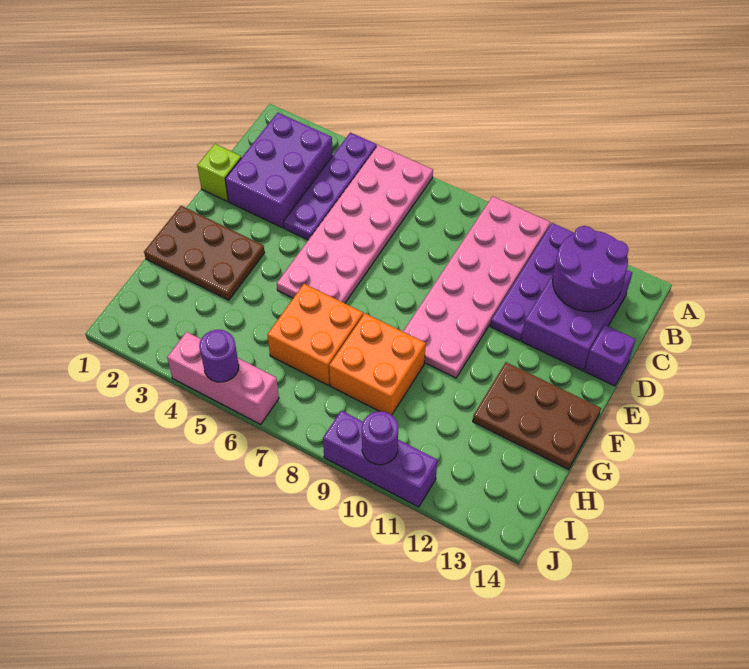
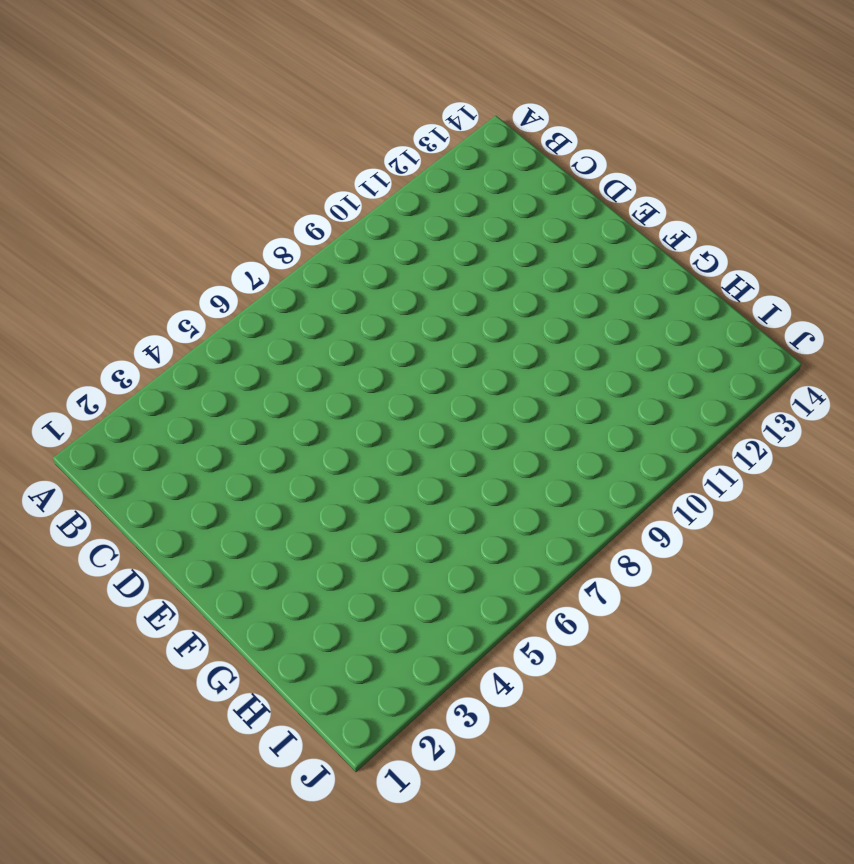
none -> purple 1x4 plate [284,133,377,240]
none -> pink 2x6 plate [277,145,433,303]
none -> pink 2x6 plate [403,196,550,378]

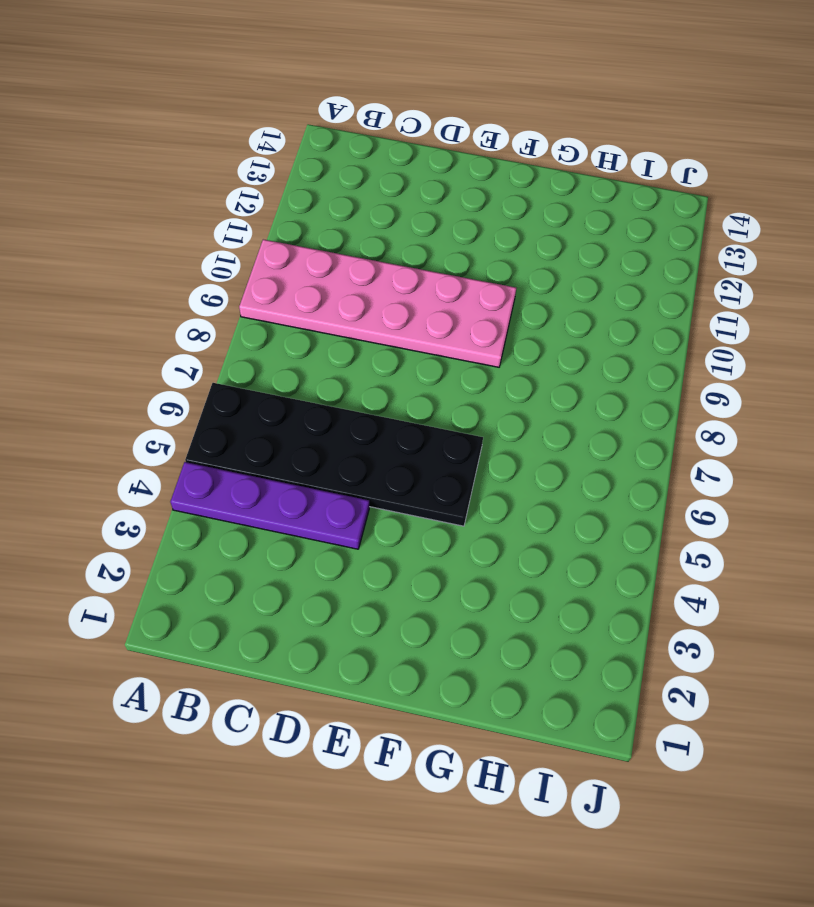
black 2x6 plate [185,383,483,526] -> pink 2x6 plate [277,145,433,303]
none -> purple 1x4 plate [490,223,574,341]
none -> purple 2x3 brick [225,113,333,228]
none -> purple 2x3 brick [521,270,632,371]

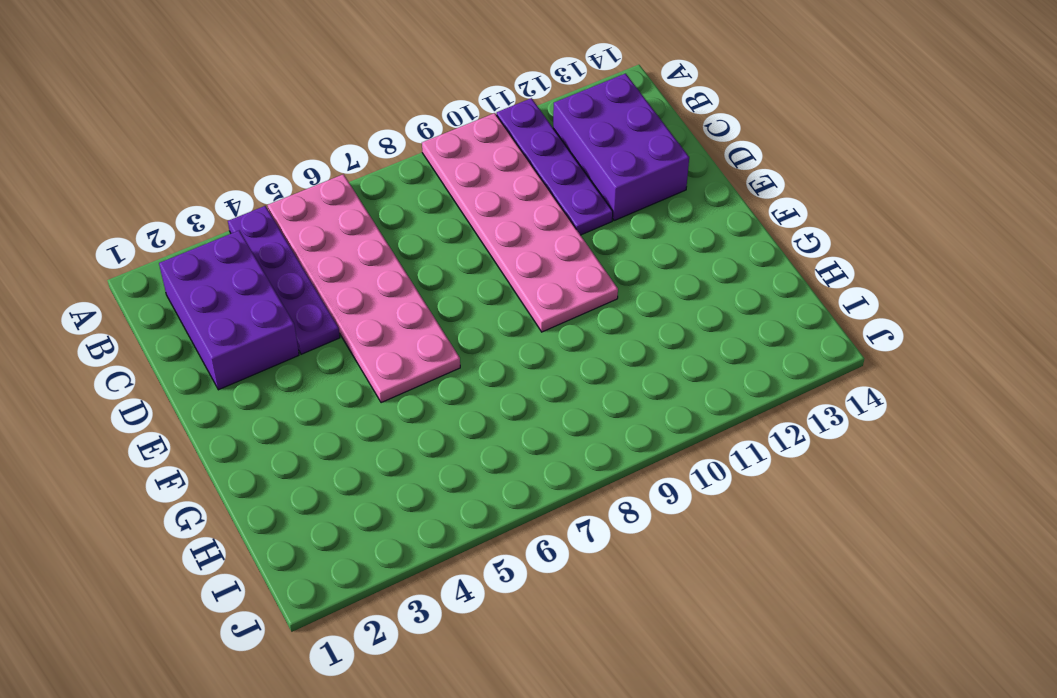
none -> lime 1x1 brick [197,144,241,201]
none -> purple 1x1 brick [585,325,636,386]
none -> brown 2x3 plate [144,206,264,300]

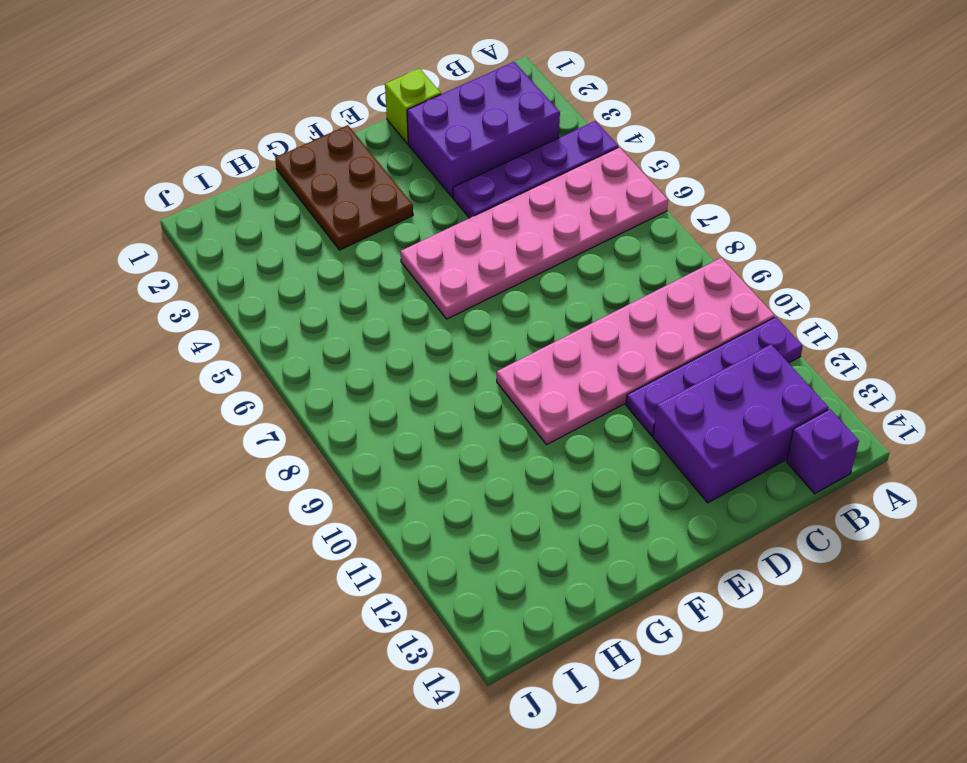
purple 1x1 brick [787,409,859,494] -> purple 1x1 brick moved to [585,325,636,386]
none -> brown 2x3 plate [473,362,601,470]
none -> orange 2x2 brick [267,284,363,385]
none -> orange 2x2 brick [329,313,426,415]

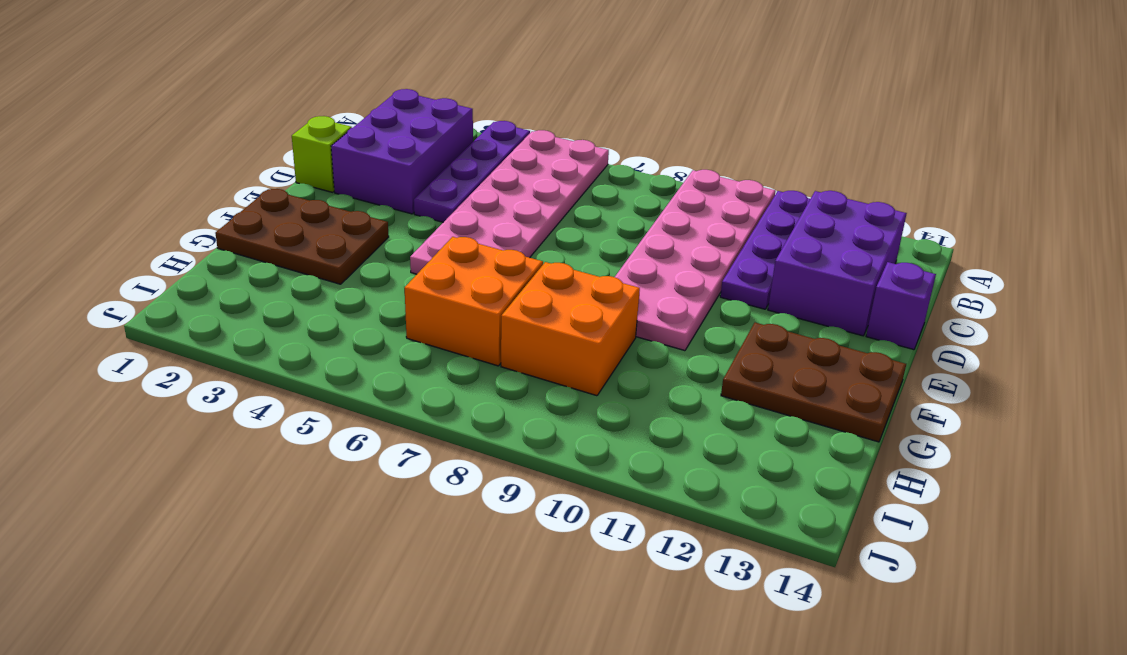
none -> pink 1x3 brick [167,332,279,424]
none -> purple 1x3 brick [323,411,437,507]
none -> purple 2x2 round brick [553,226,629,312]

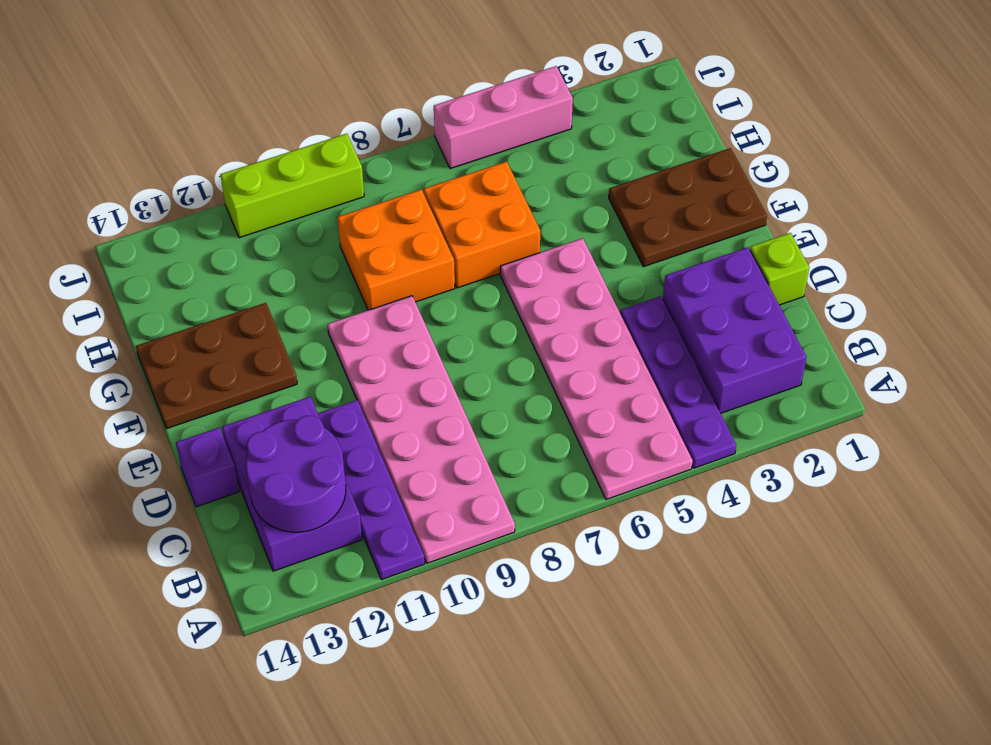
lime 1x3 brick [220,134,364,238] -> purple 1x3 brick [323,411,437,507]
none -> purple 1x1 round brick [199,330,239,382]
none -> purple 1x1 round brick [362,411,398,465]

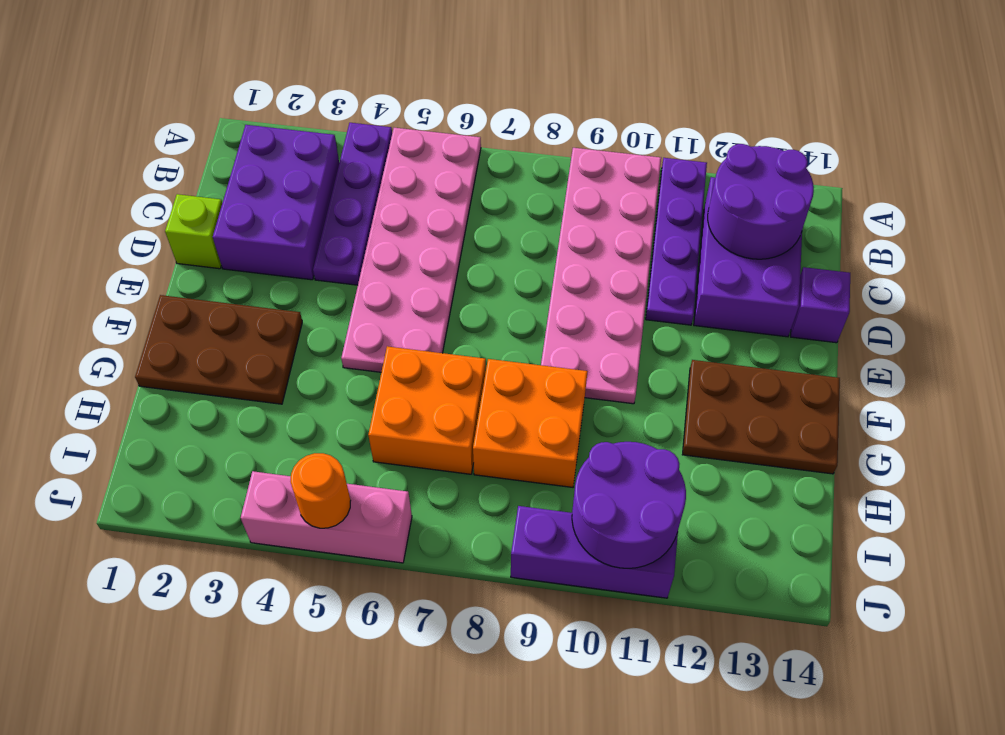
purple 2x2 round brick [572,442,686,568] -> purple 1x1 round brick [362,411,398,465]
orange 1x1 round brick [290,453,351,528] -> purple 1x1 round brick [199,330,239,382]

